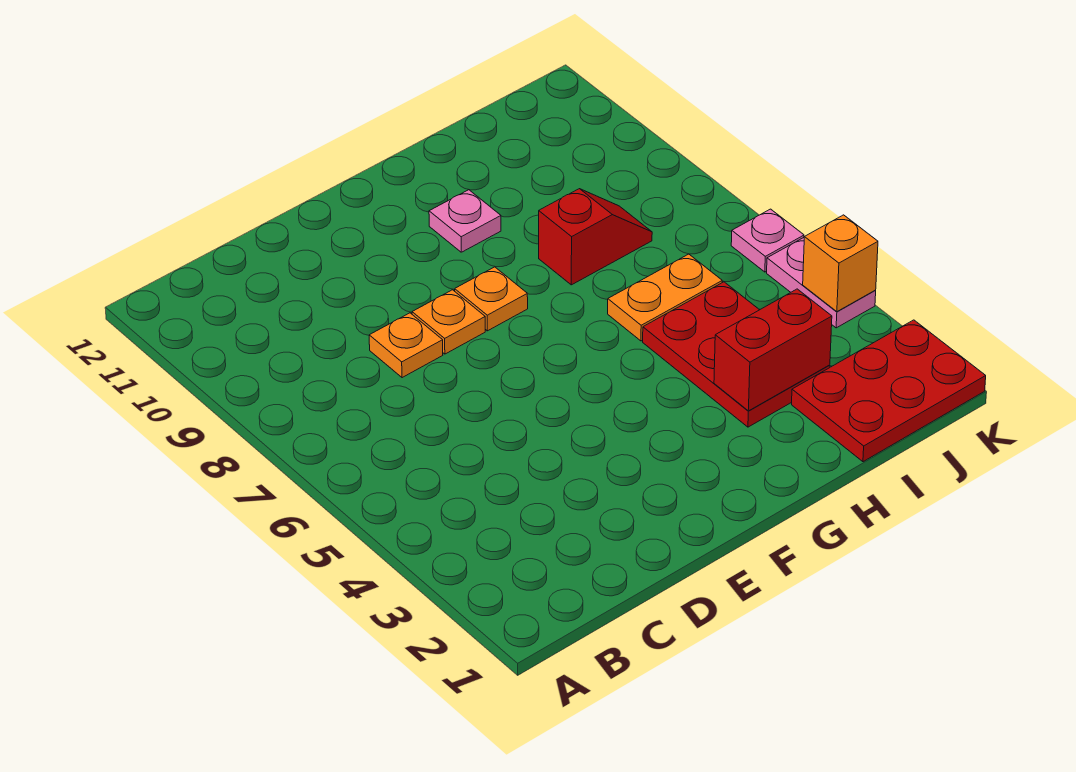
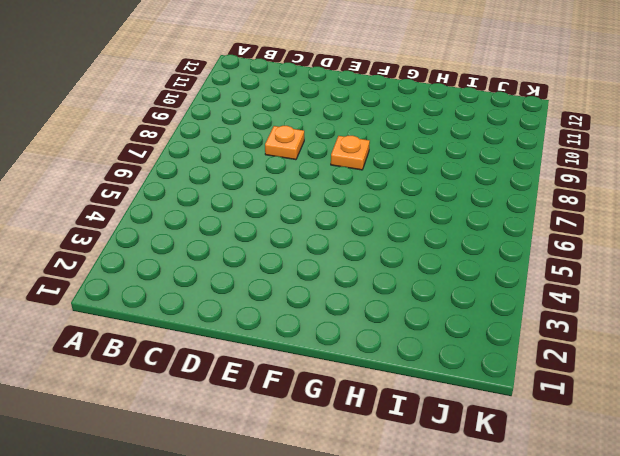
none -> orange 1x1 plate [412,290,485,354]
none -> pink 1x1 plate [429,190,501,252]
none -> red 2x3 plate [643,282,830,427]

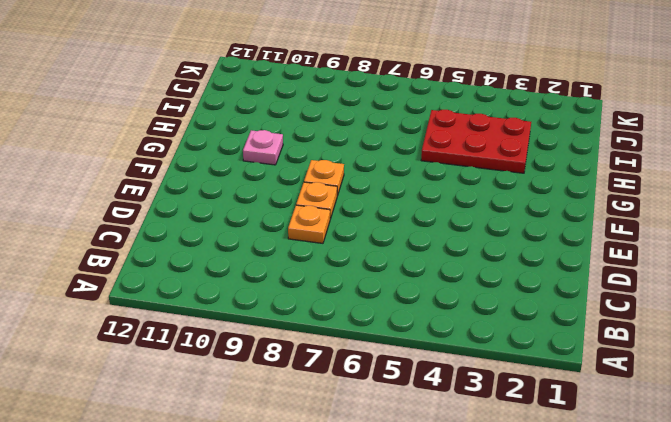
none -> orange 1x2 plate [608,254,722,341]
none -> red 1x2 slope [539,189,652,285]
none -> red 2x3 plate [792,320,986,462]

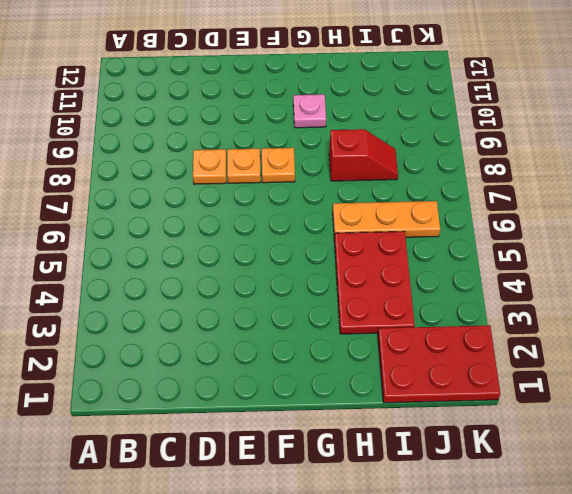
orange 1x3 plate [333,201,440,239] -> orange 1x2 plate [608,254,722,341]
none -> pink 1x2 plate [767,238,876,328]
none -> pink 1x1 plate [731,209,804,272]
none -> red 1x2 brick [714,289,832,411]

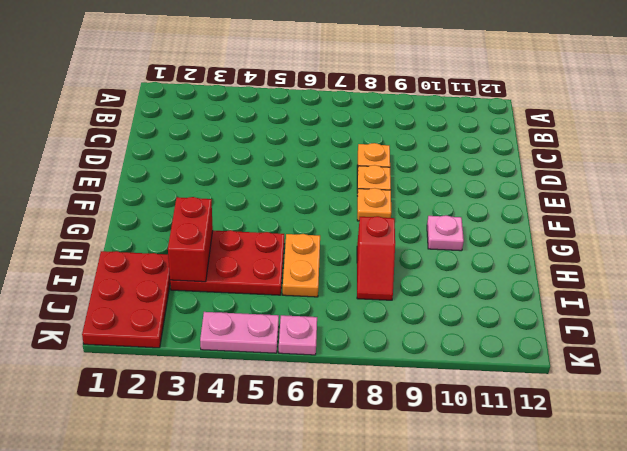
none -> orange 1x1 brick [803,215,878,312]

